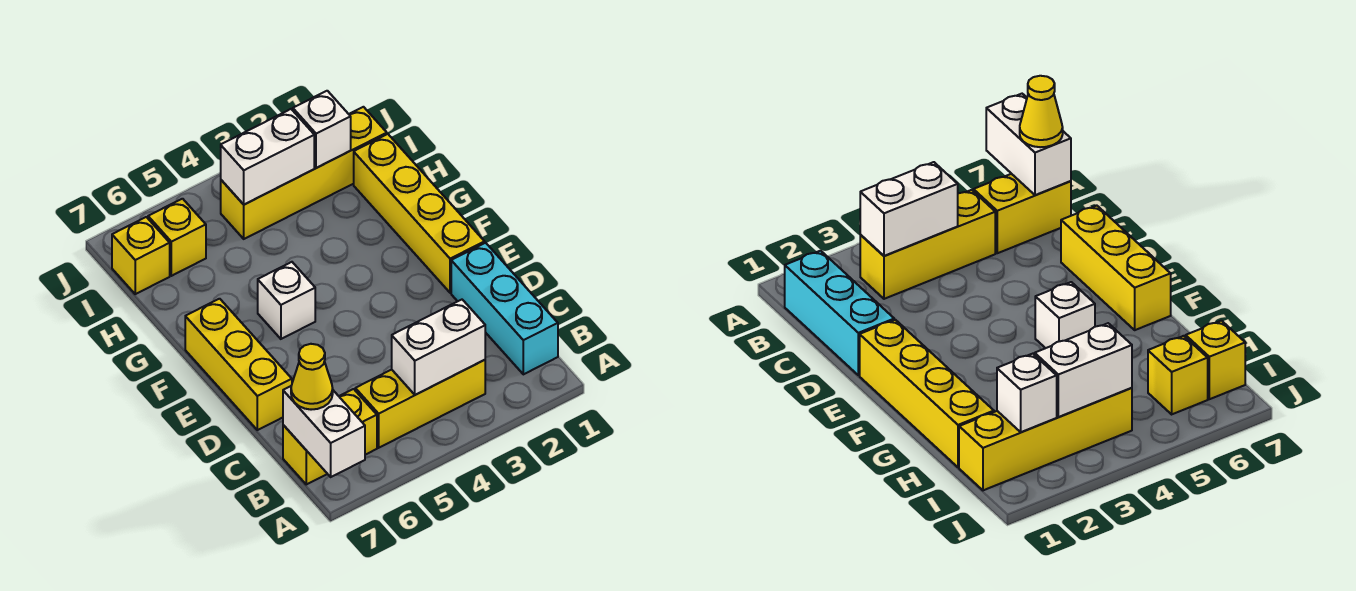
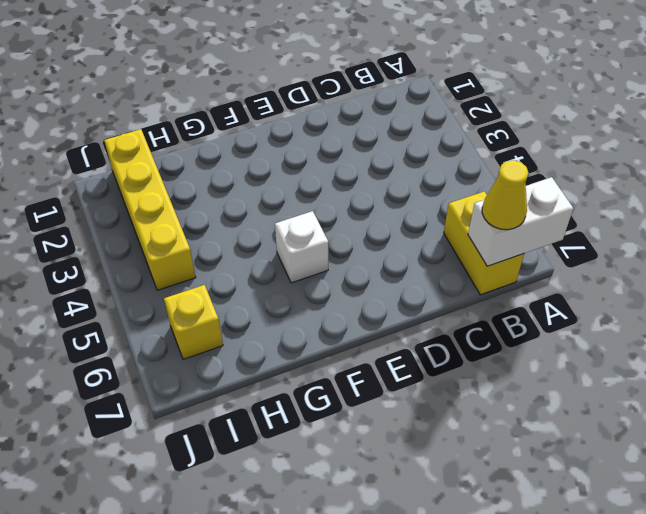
none -> cyan 1x3 brick [451,243,558,374]
none -> yellow 1x3 brick [355,360,485,448]
none -> yellow 1x3 brick [185,299,292,430]

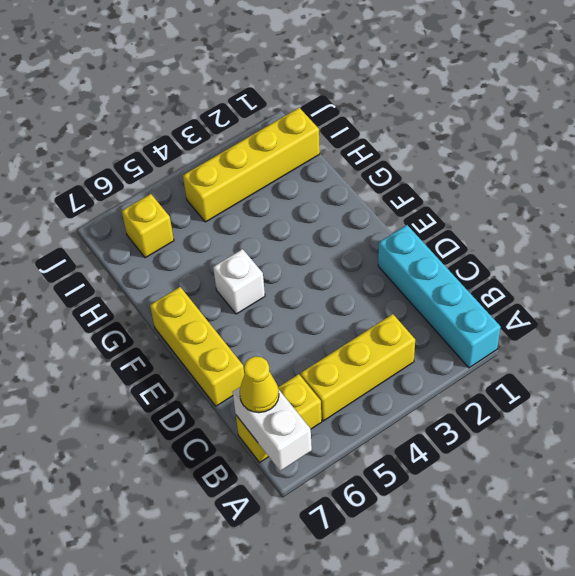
cyan 1x4 brick [378,225,501,368] -> cyan 1x3 brick [451,243,558,374]
none -> yellow 1x4 brick [354,134,485,293]
none -> yellow 1x1 brick [112,217,170,294]
none -> white 1x2 brick [392,300,485,395]

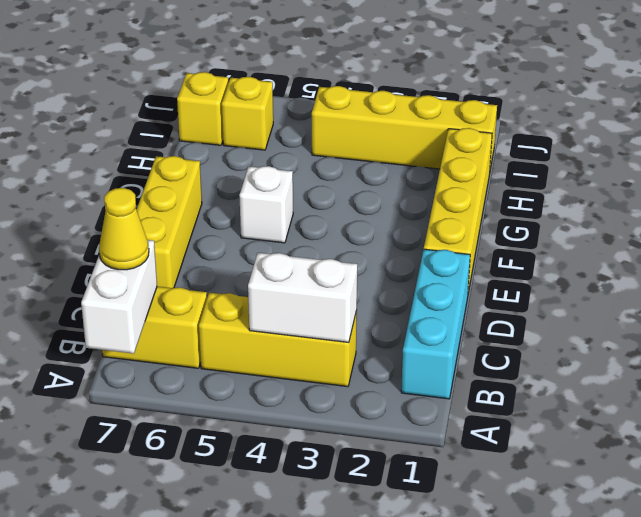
none -> white 1x1 brick [293,91,351,168]
none -> white 1x2 brick [221,109,314,205]

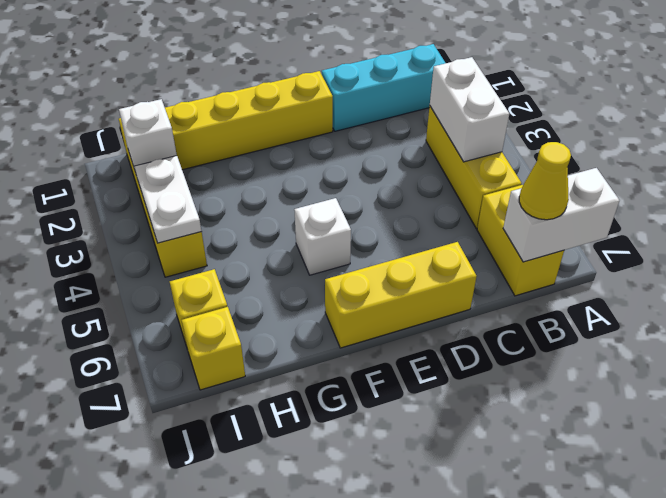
white 1x2 plate [134,156,202,243] -> white 1x2 brick [221,109,314,205]

